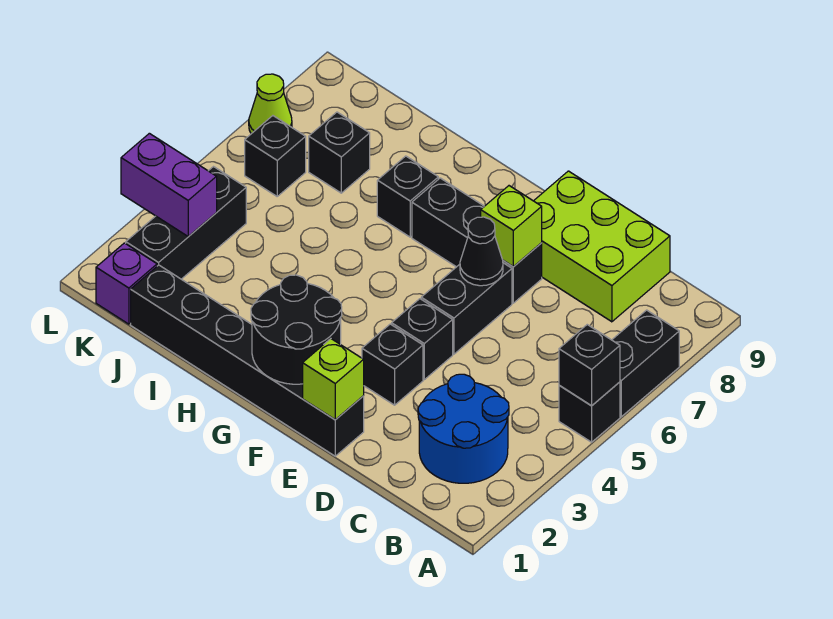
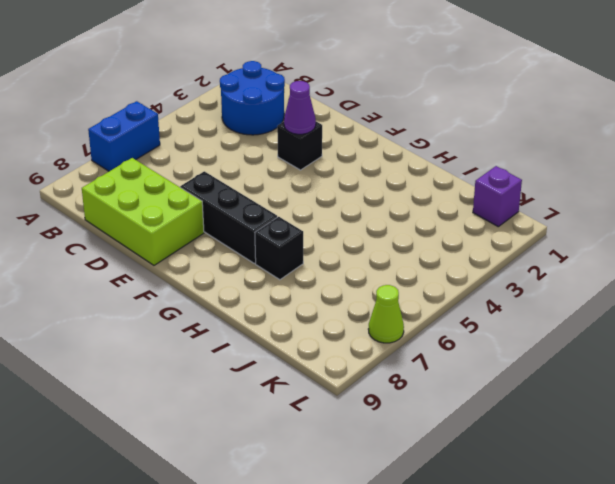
blue 1x2 brick [88,101,160,171] -> black 1x2 brick [612,310,679,417]
purple 1x1 cone [284,81,316,134] -> none
none -> black 1x1 brick [559,382,620,442]
none -> black 1x6 brick [131,265,364,456]
none -> black 1x1 brick [392,299,453,380]

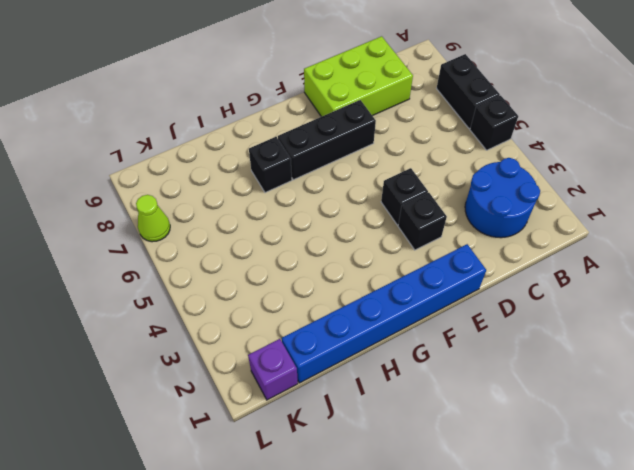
blue 1x6 brick [282,244,486,383] -> black 1x6 brick [131,265,364,456]
none -> black 1x2 brick [421,263,512,354]
none -> black 1x1 brick [309,112,370,193]
none -> black 1x3 brick [126,167,246,279]

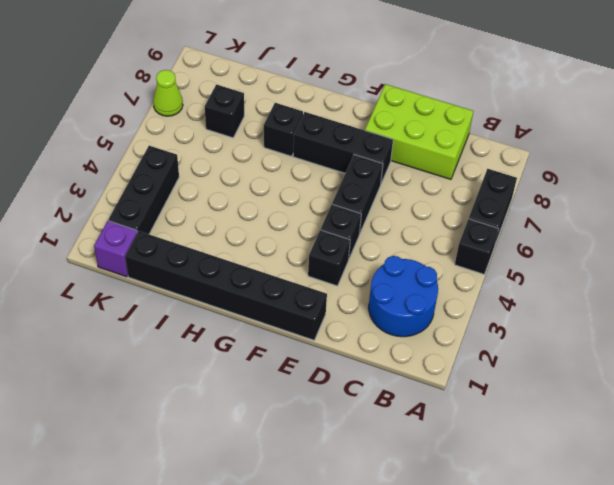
none -> black 1x1 brick [245,116,306,196]
none -> black 1x1 brick [559,325,620,406]
none -> lime 1x1 brick [303,339,364,420]

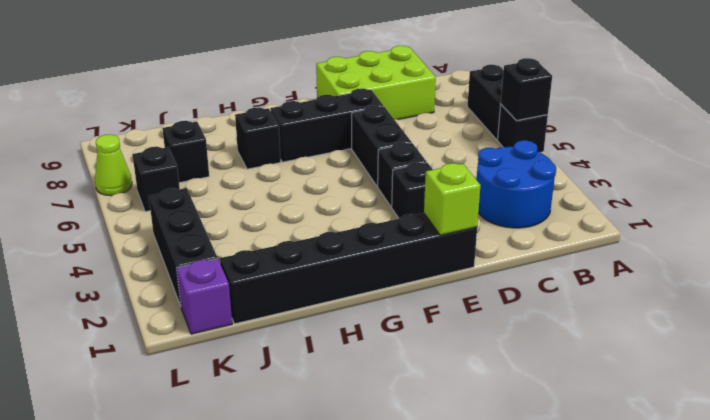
none -> black 1x1 cone [460,217,503,286]
none -> lime 1x1 brick [481,186,542,266]
none -> black 2x2 round brick [251,275,342,384]

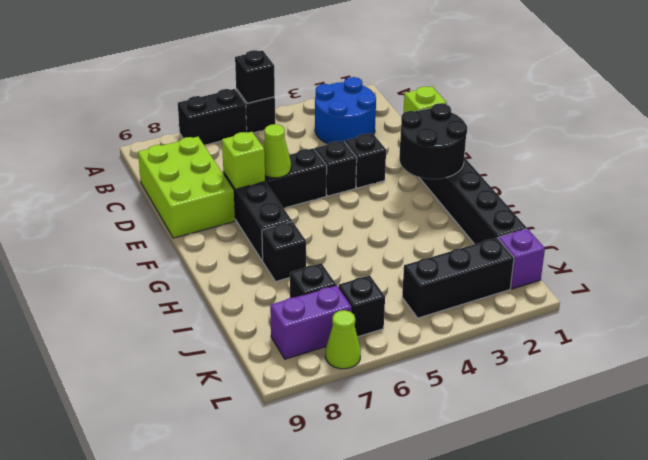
lime 1x1 cone [263,124,291,178] -> black 1x1 cone [460,217,503,286]
purple 1x2 brick [270,285,352,359] -> purple 1x2 brick turned to [121,133,217,237]

